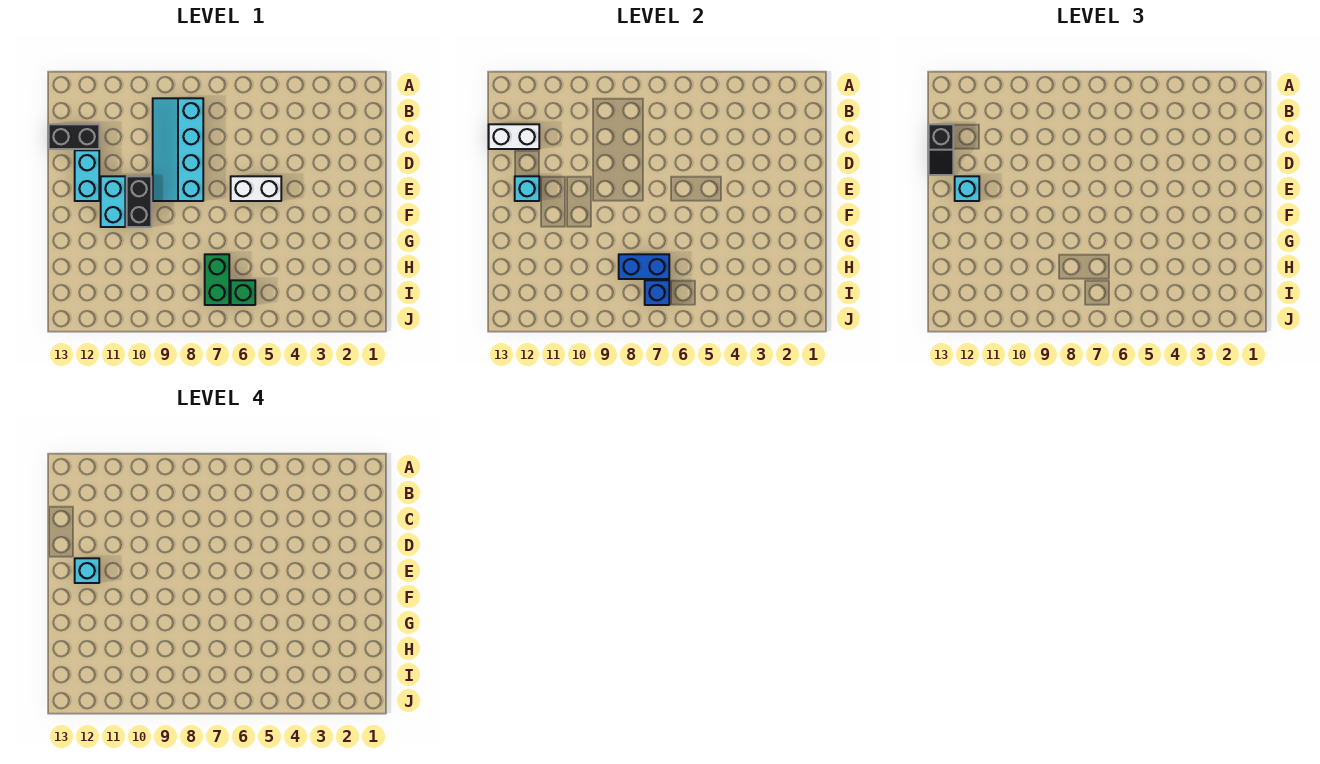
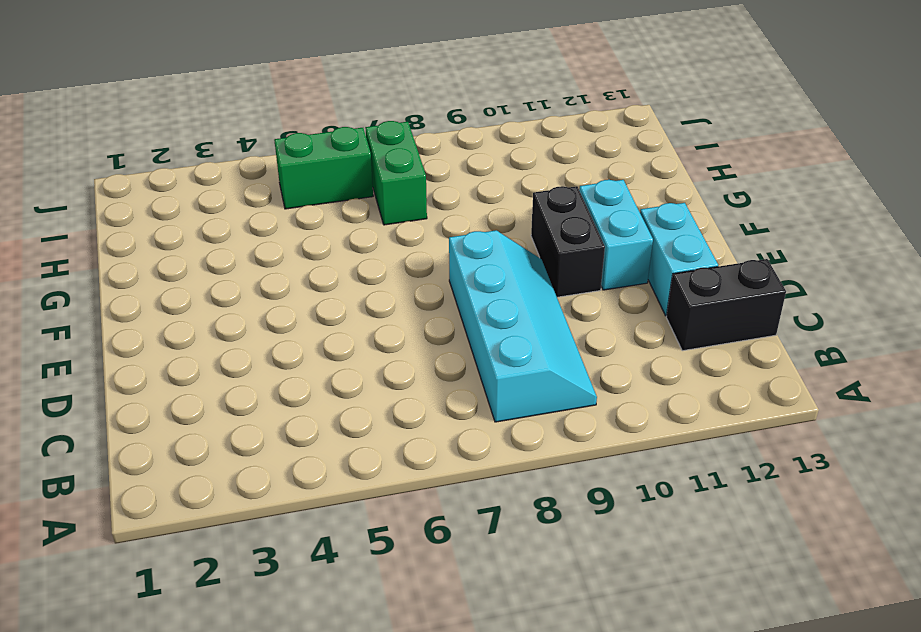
green 1x2 brick [274,127,373,209] -> green 1x1 brick [231,280,255,305]
none -> white 1x2 brick [231,176,281,201]
none -> white 1x2 brick [489,124,539,149]
none -> cyan 1x1 brick [515,176,539,201]

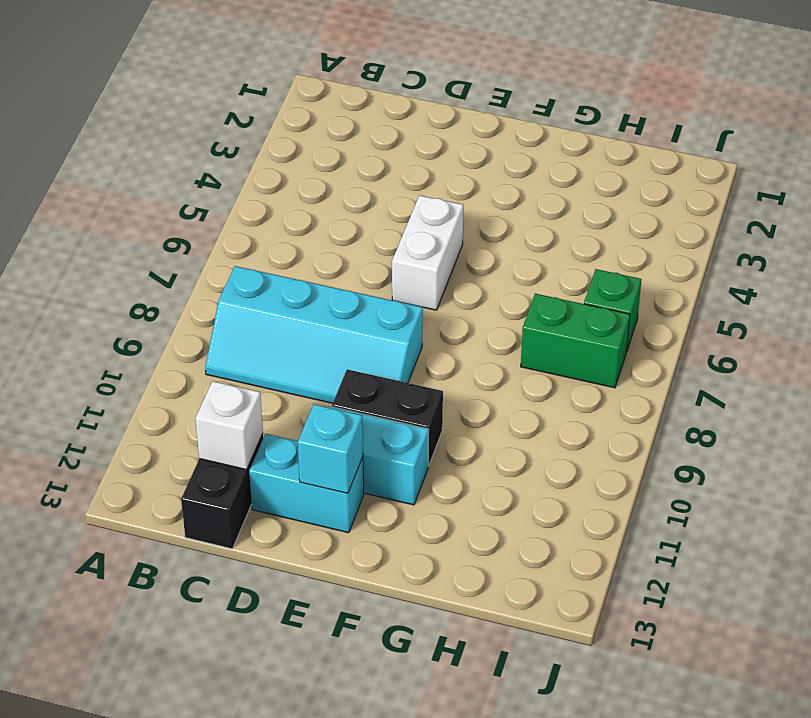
white 1x1 brick [195,381,263,470] -> white 1x2 brick [489,124,539,149]
none -> blue 1x2 brick [619,254,669,279]
none -> blue 1x1 brick [645,280,669,305]
none -> black 1x2 slope [929,124,953,175]

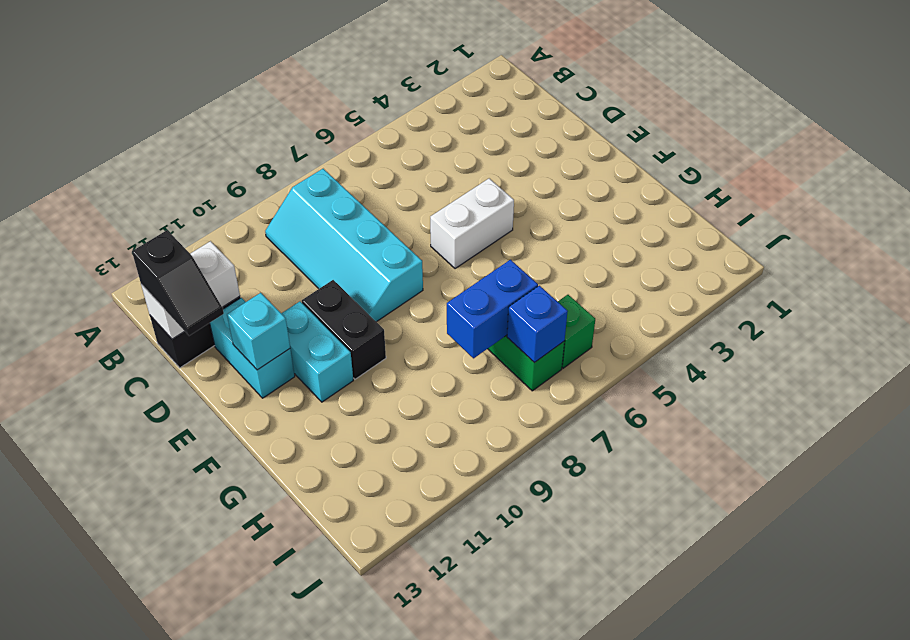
none -> cyan 1x1 brick [955,176,979,201]
none -> cyan 1x1 brick [75,558,99,583]

